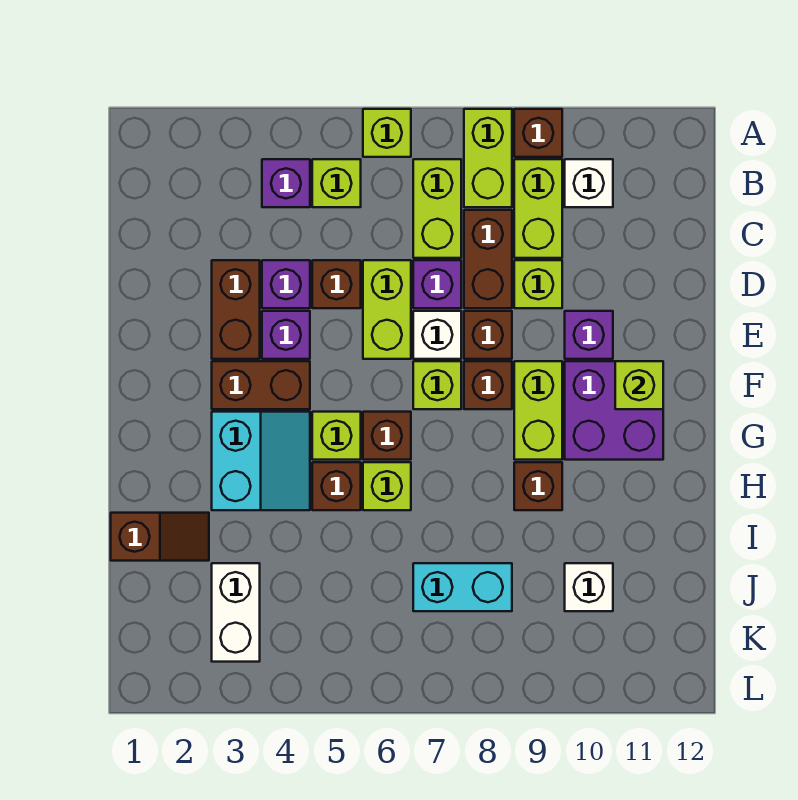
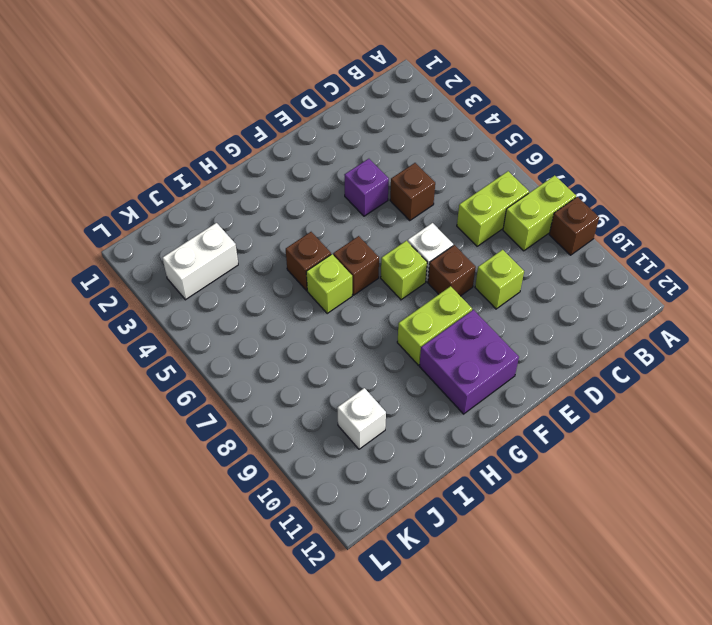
none -> lime 1x1 brick [363,109,411,157]
none -> purple 1x1 brick [262,159,310,207]
none -> lime 1x1 brick [312,159,361,207]
none -> lime 1x2 brick [514,159,562,258]

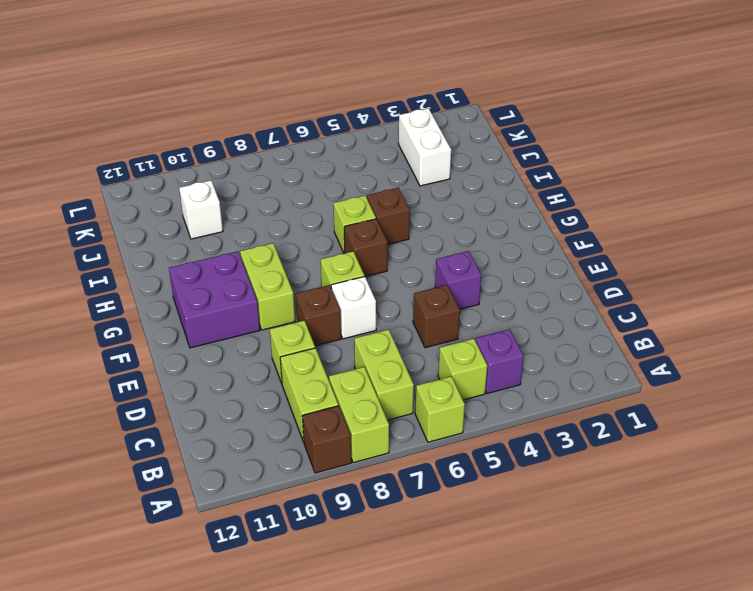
none -> white 1x1 brick [565,159,613,207]
none -> brown 1x2 brick [464,210,512,308]
none -> brown 1x2 brick [212,260,260,359]
none -> purple 1x1 brick [262,260,310,308]

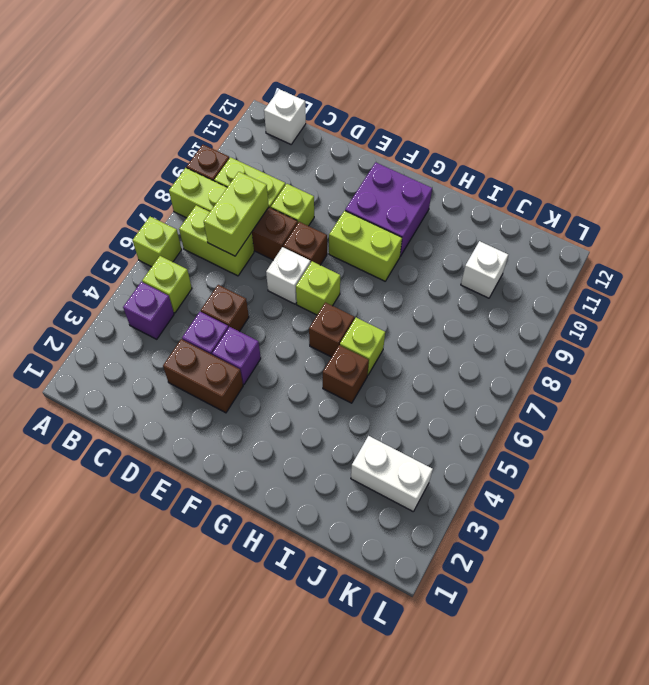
white 1x1 brick [264,89,306,144] -> white 1x1 brick moved to [565,159,613,207]
lime 1x2 brick [204,172,269,256] -> lime 1x2 brick turned to [363,260,411,359]
none -> purple 1x1 brick [413,260,461,308]
none -> purple 1x1 brick [565,311,613,359]
none -> brown 1x2 brick [212,361,310,409]
none -> brown 1x1 brick [464,361,512,409]

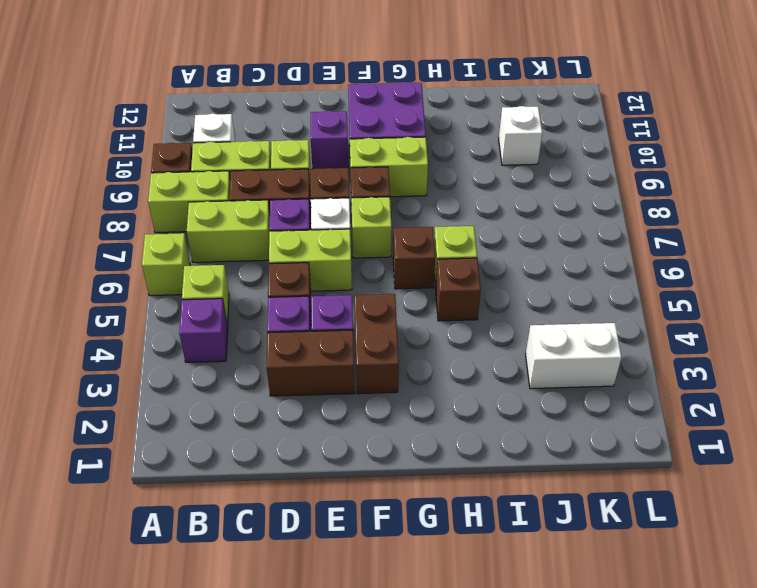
none -> cyan 2x2 slope [212,412,310,510]
none -> lime 1x1 brick [312,412,361,460]
none -> brown 1x1 brick [514,462,562,510]
none -> brown 1x2 slope [111,513,209,561]

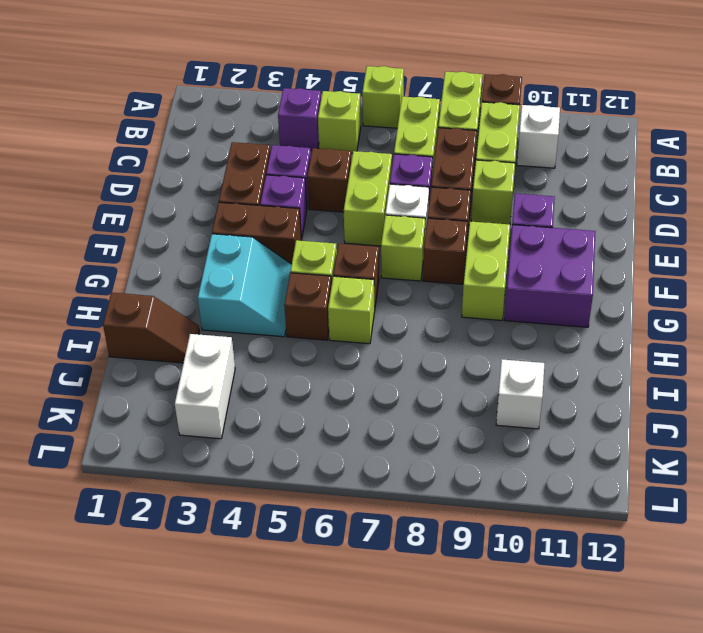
none -> brown 1x1 brick [514,462,562,510]
none -> cyan 1x2 brick [413,563,512,611]
none -> lime 1x1 brick [615,361,663,409]

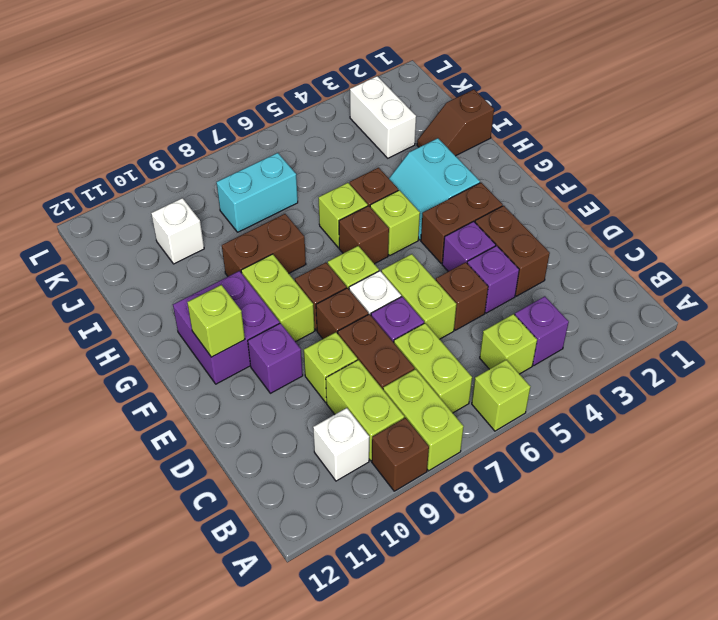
brown 1x2 brick [222,214,306,276] -> brown 1x1 brick [514,462,562,510]

